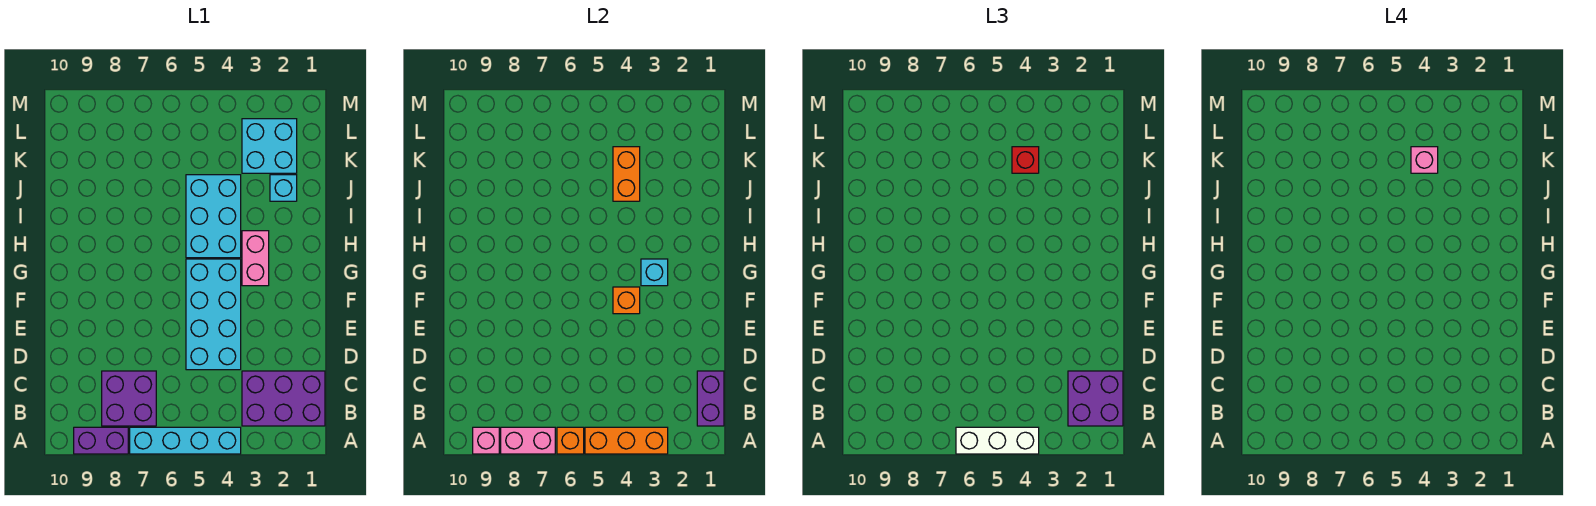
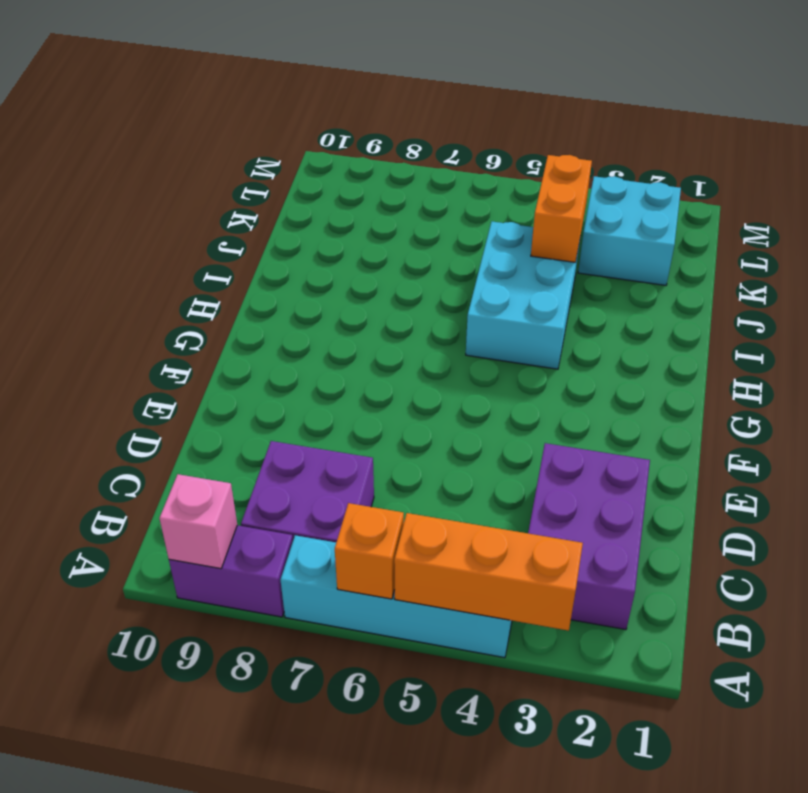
purple 2x3 brick [528,443,650,630] -> purple 2x3 brick turned to [242,371,325,426]
none -> cyan 2x4 brick [186,259,241,370]
none -> pink 1x2 brick [242,231,269,286]
none -> cyan 1x1 brick [270,175,297,201]

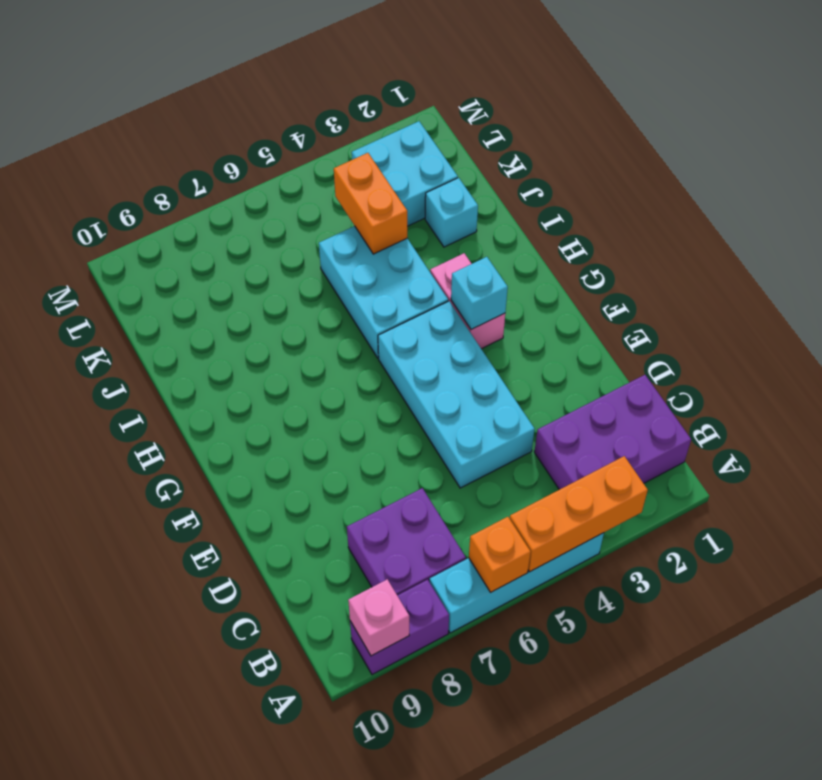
none -> pink 1x2 brick [501,427,555,454]
none -> purple 1x2 brick [697,371,724,426]
none -> orange 1x1 brick [613,287,640,314]

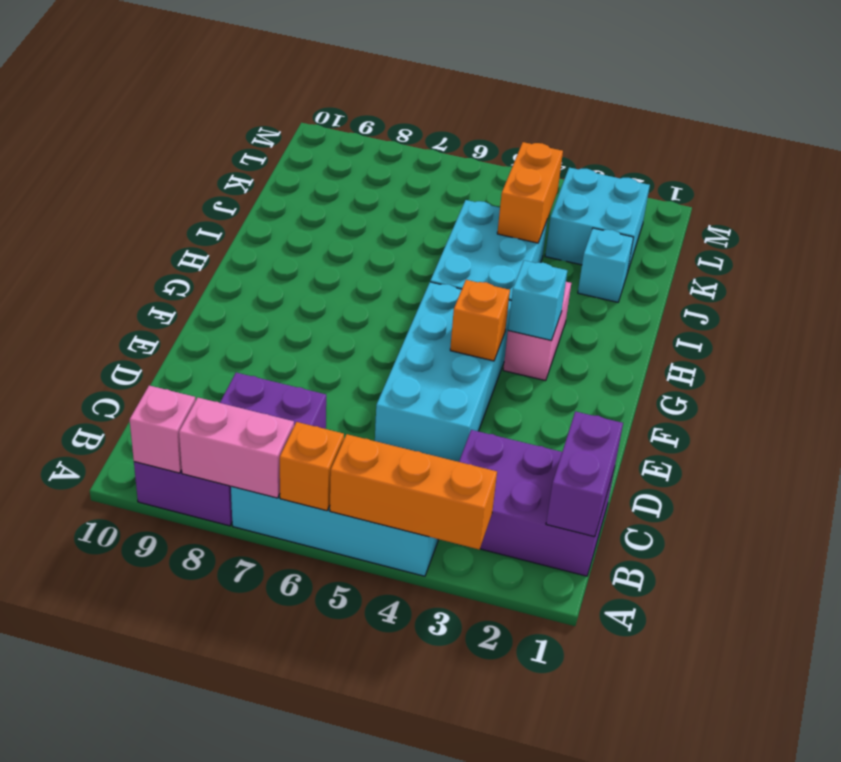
none -> white 1x3 brick [956,427,1039,454]
none -> purple 2x2 brick [1068,371,1123,426]
none -> red 1x1 brick [1012,147,1039,173]

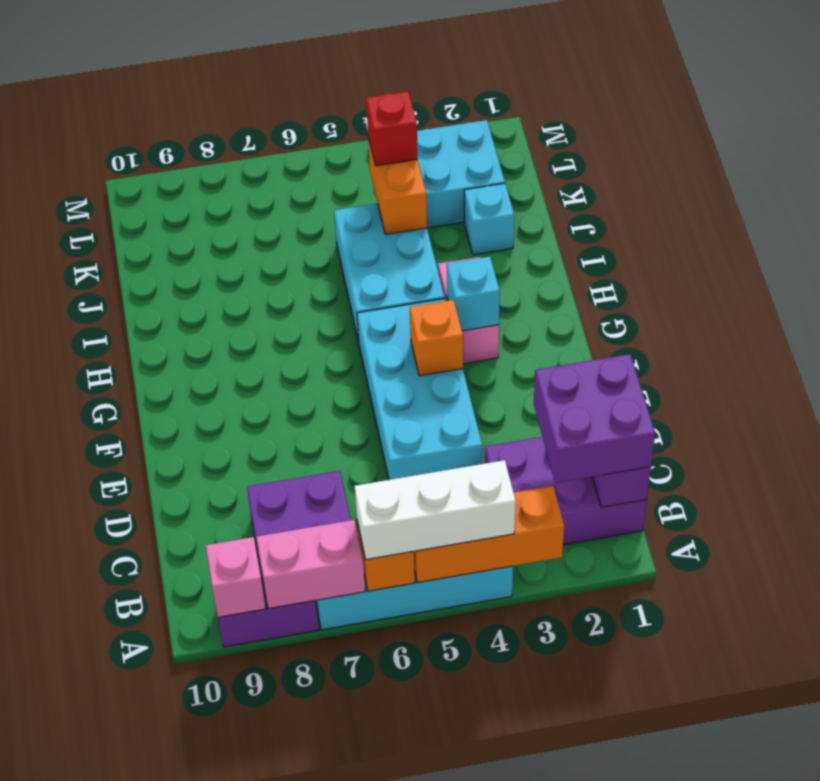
none -> pink 1x1 brick [1411,147,1438,173]

